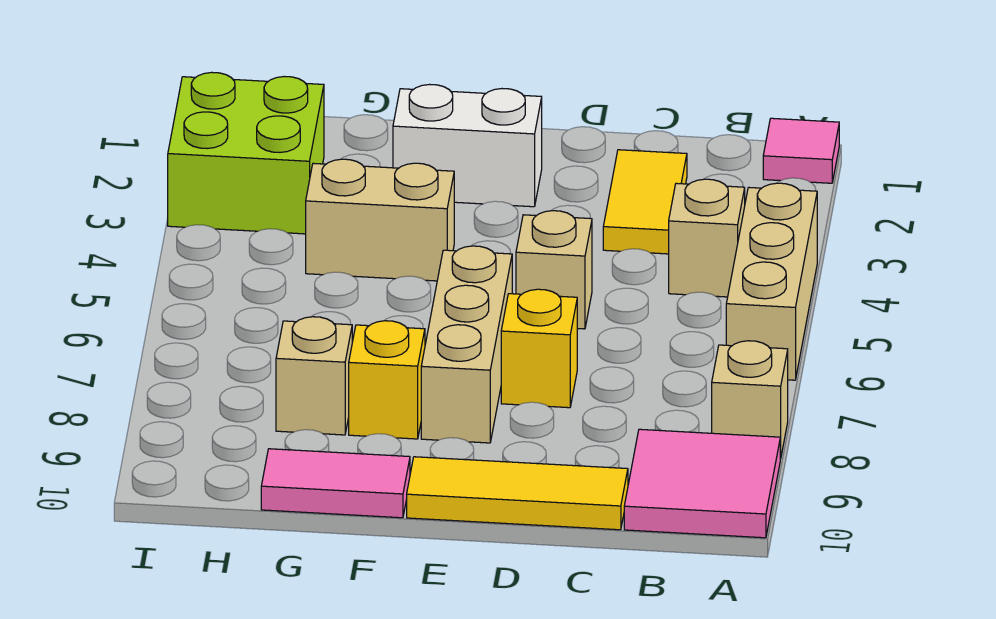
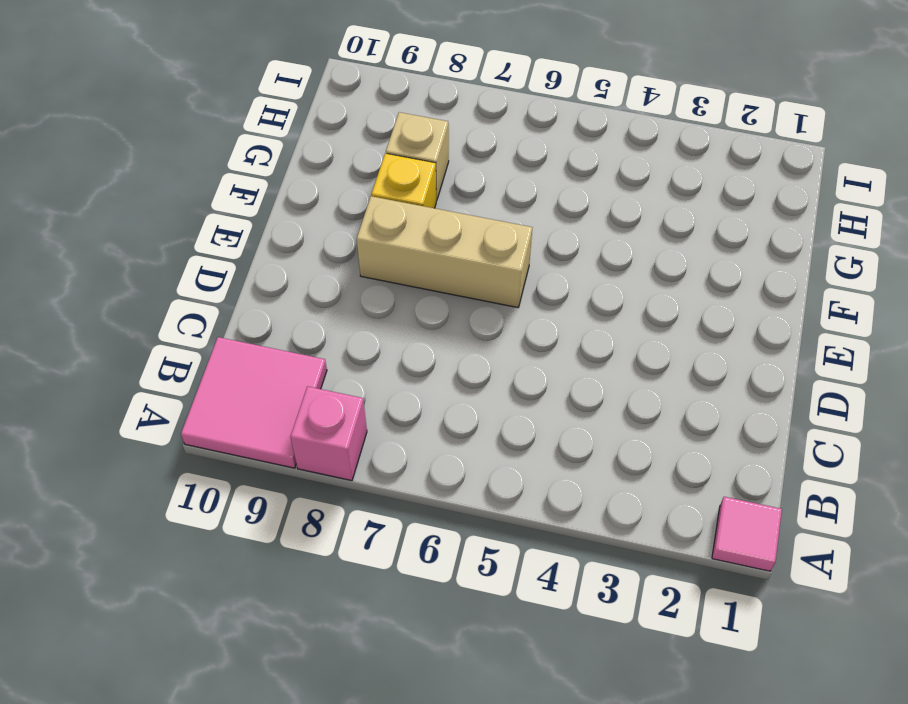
pink 1x1 brick [291,386,367,481] -> tan 1x1 brick [712,341,788,459]
none -> tan 1x3 brick [726,183,817,380]
none -> tan 1x1 brick [669,179,745,297]
none -> yellow 1x2 tile [603,150,687,254]

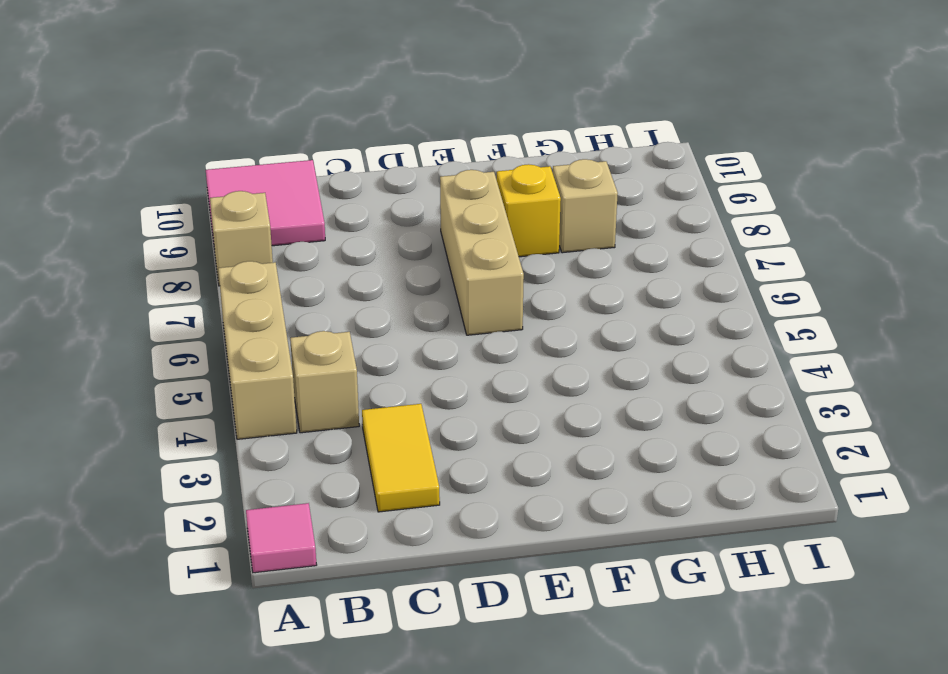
none -> yellow 1x3 tile [407,457,628,530]
none -> tan 1x1 brick [516,211,592,329]
none -> yellow 1x1 brick [501,289,577,408]

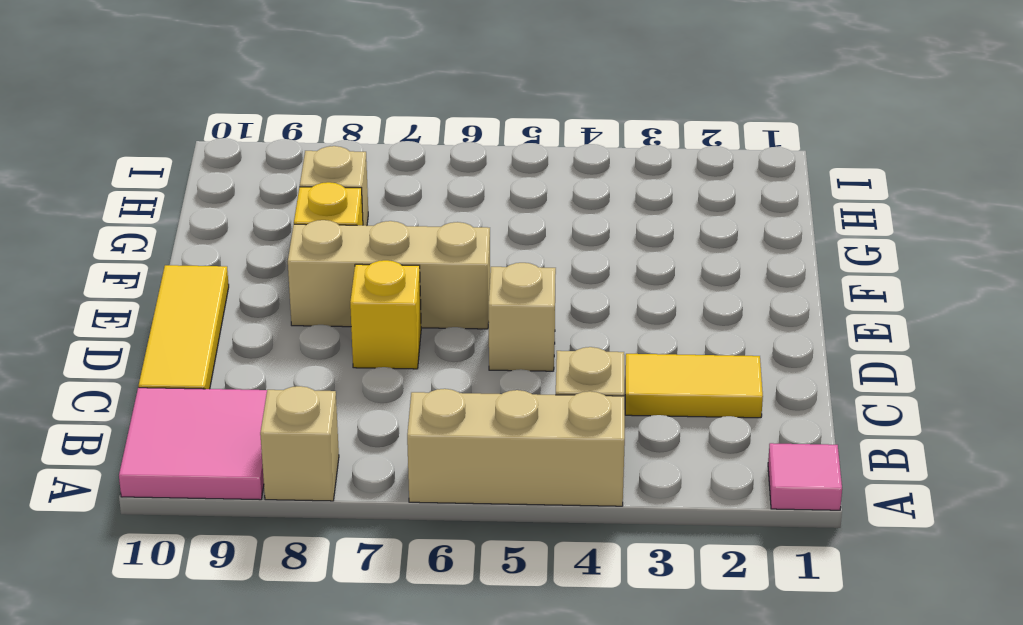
none -> white 1x2 brick [393,84,542,207]
none -> tan 1x2 brick [306,159,454,281]
none -> pink 1x2 tile [261,449,410,518]

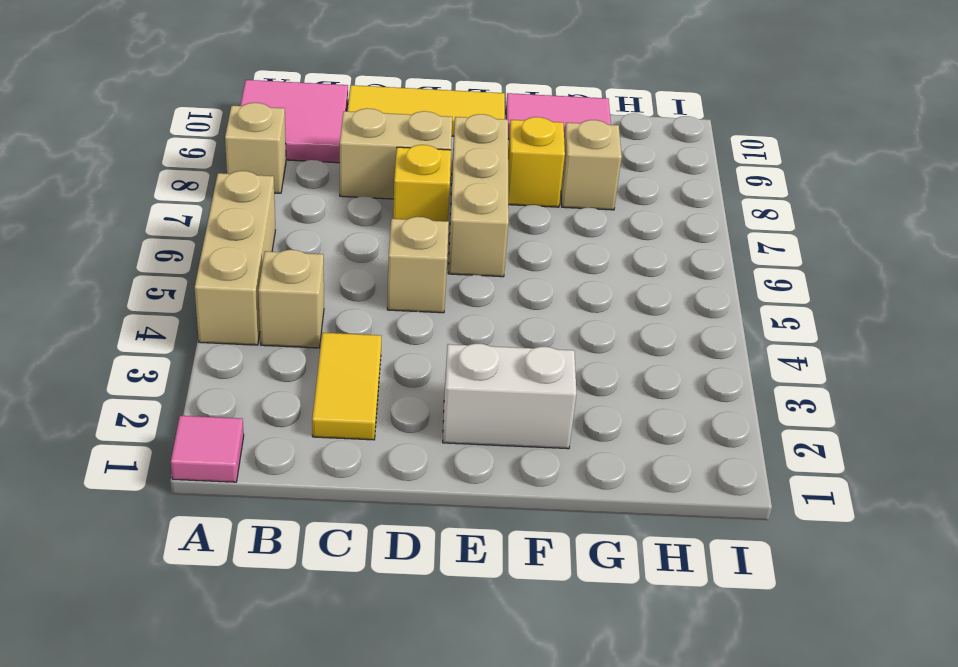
tan 1x2 brick [340,108,452,199] -> tan 1x2 brick moved to [306,159,454,281]
none -> lime 2x2 brick [168,72,324,234]

